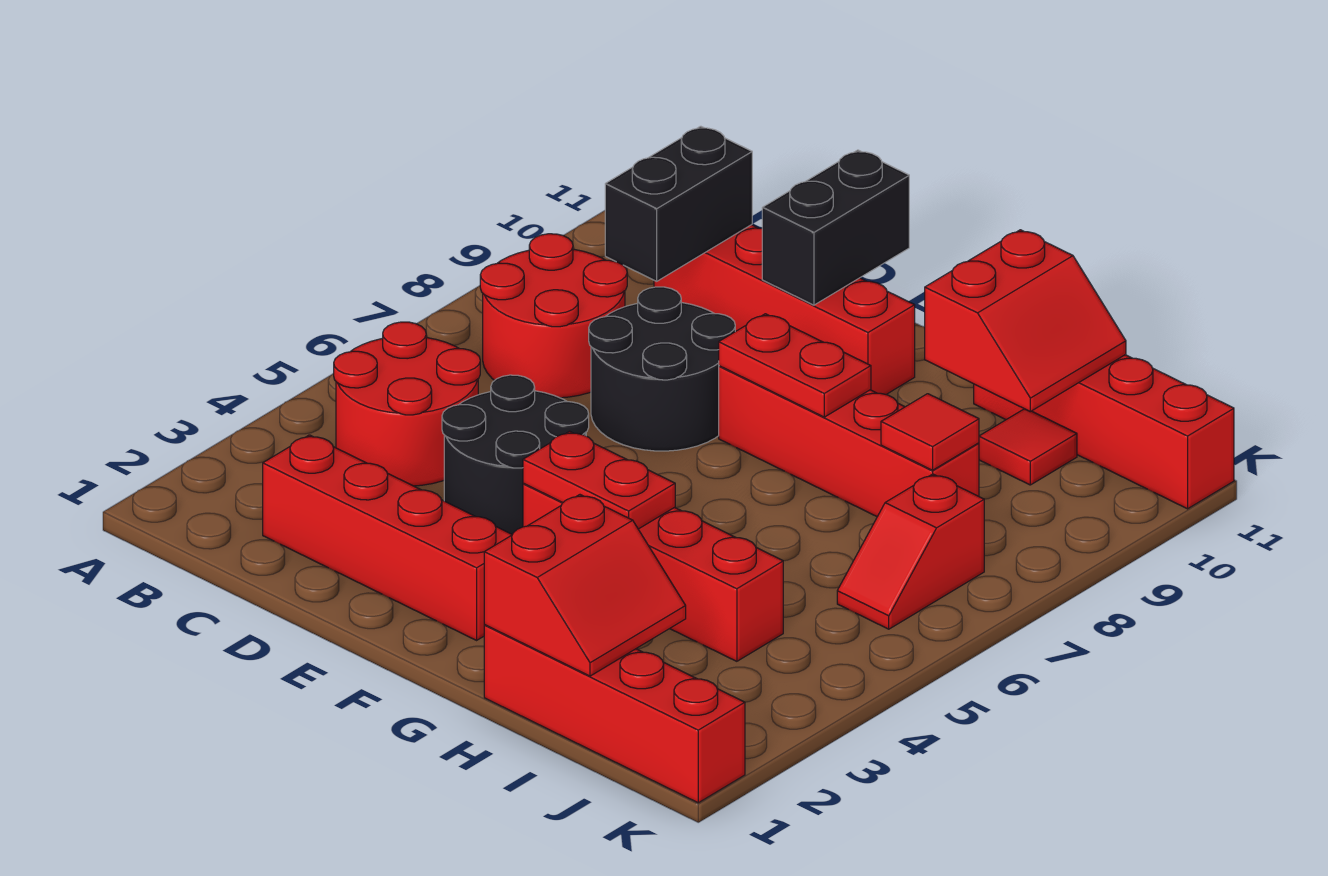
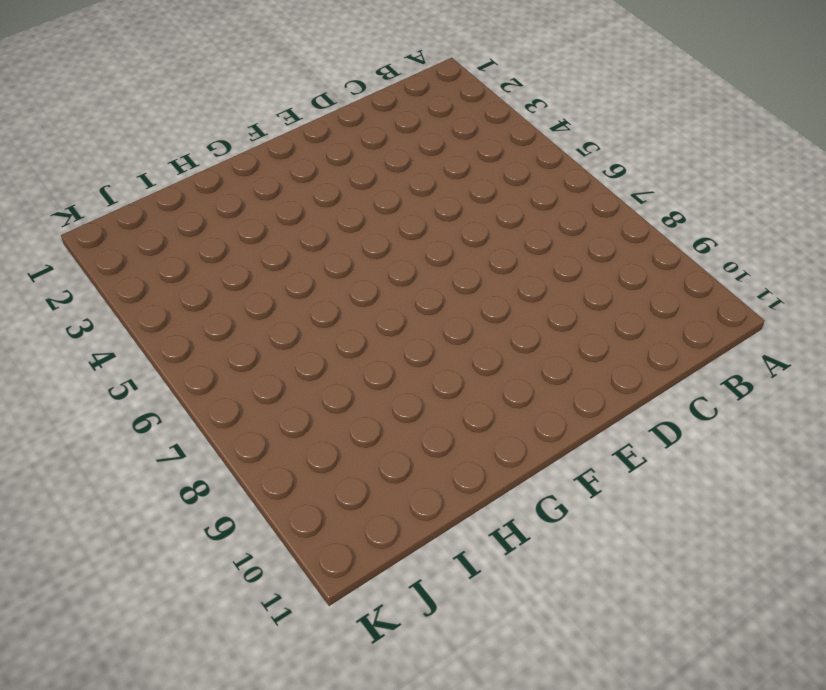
none -> red 2x2 round brick [334,322,480,486]
none -> red 2x2 round brick [480,234,627,398]
none -> red 1x4 brick [263,435,512,640]

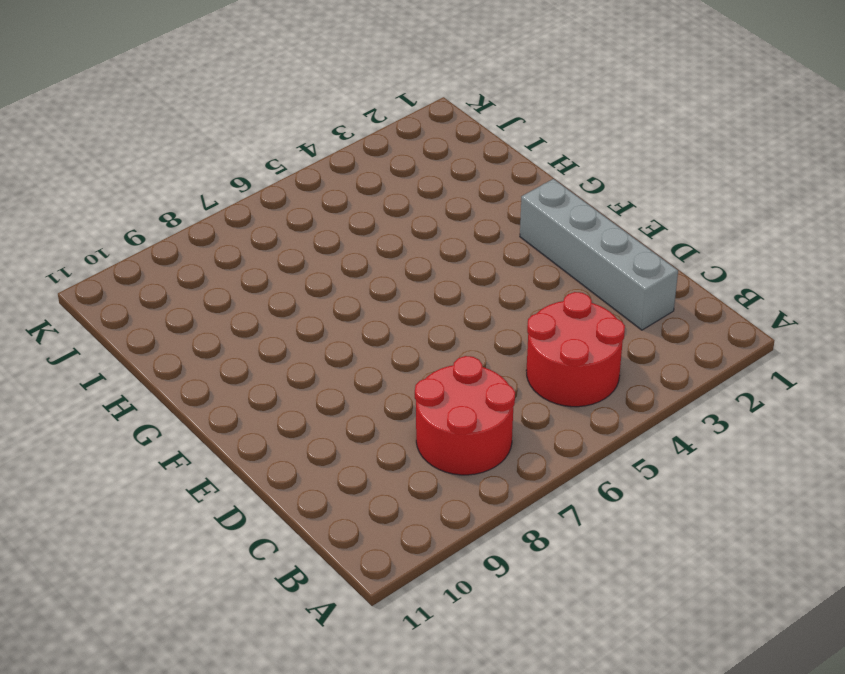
grey 1x4 brick [520,179,678,330] -> red 1x4 brick [263,435,512,640]
none -> red 1x4 brick [654,225,915,395]
none -> black 2x2 round brick [442,375,589,535]
none -> black 2x2 round brick [589,287,735,451]

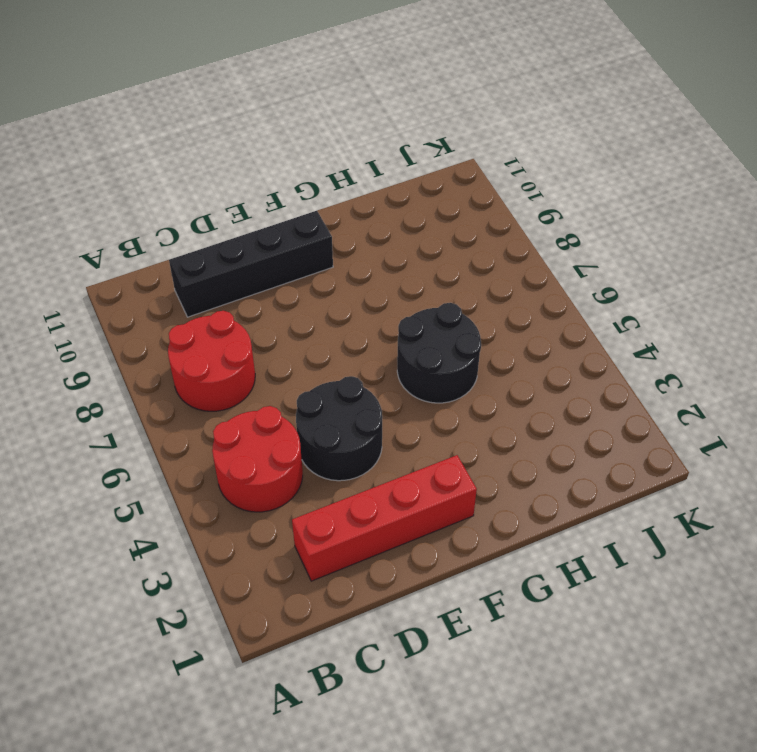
black 1x4 brick [169,211,333,317] -> red 1x4 brick [654,225,915,395]
black 2x2 round brick [397,303,481,403] -> black 2x2 round brick moved to [589,287,735,451]
none -> red 1x4 brick [523,483,783,661]
none -> red 1x4 brick [719,366,979,517]
none -> red 1x4 brick [484,625,745,803]

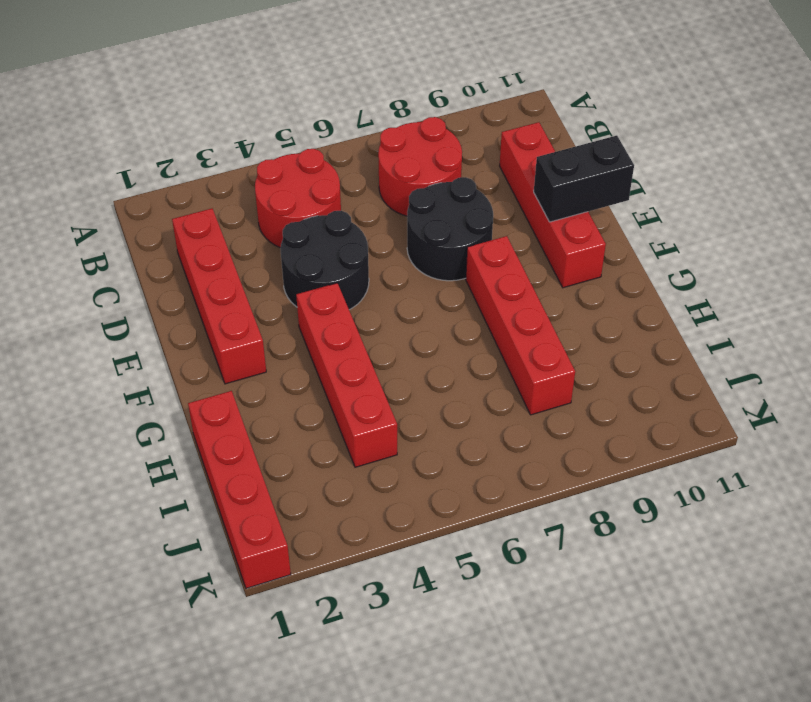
none -> red 1x4 brick [974,355,1234,509]
none -> red 1x1 tile [979,409,1077,485]
none -> red 1x2 slope [837,474,984,629]

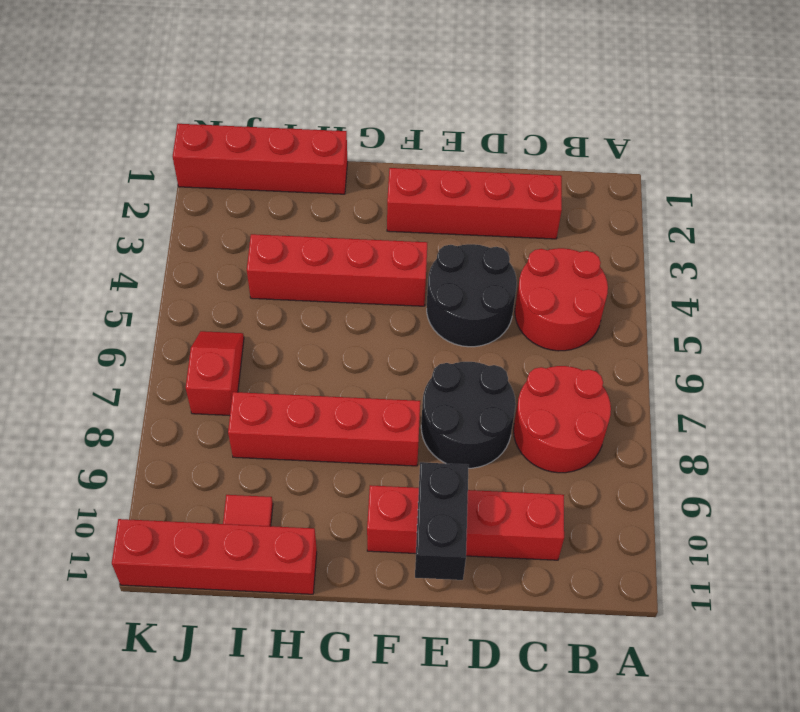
none -> black 1x2 brick [605,126,752,281]
none -> red 1x2 plate [523,431,675,529]
none -> red 1x2 plate [719,314,871,417]

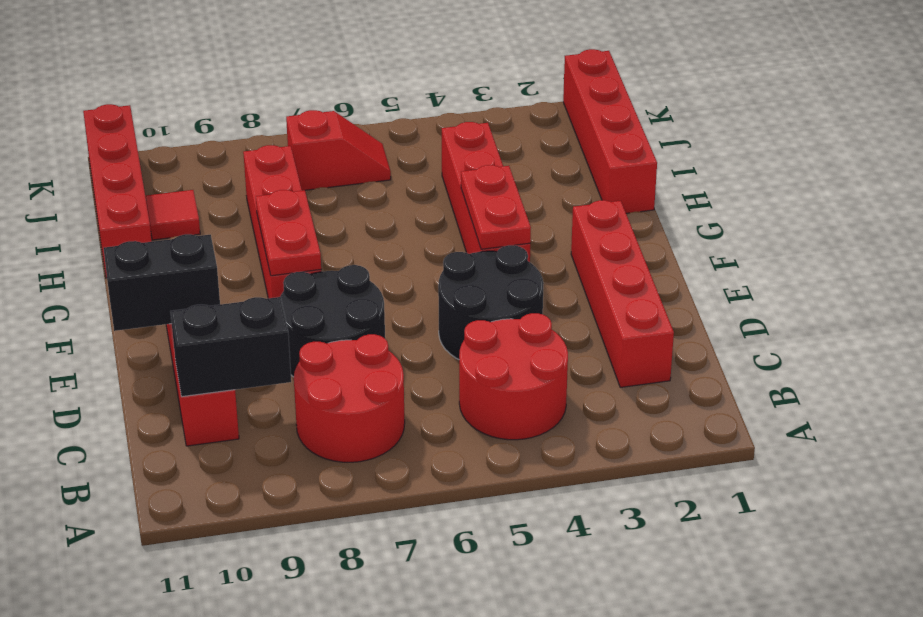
none -> red 2x2 slope [484,495,686,676]
none -> red 2x2 slope [925,230,1126,411]
none -> red 1x1 tile [881,394,979,470]

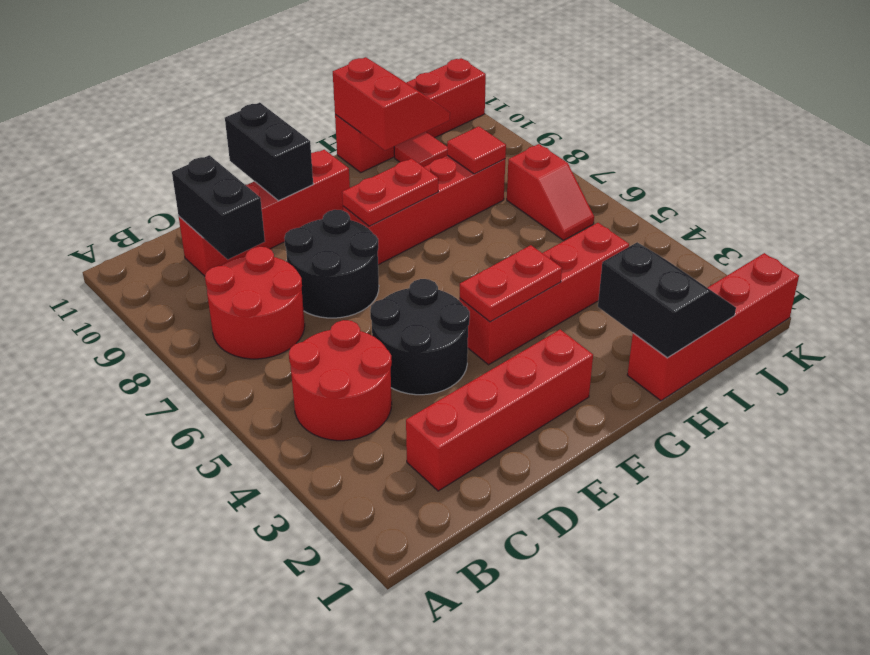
black 2x2 slope [598,242,736,358] -> red 2x2 slope [484,495,686,676]

